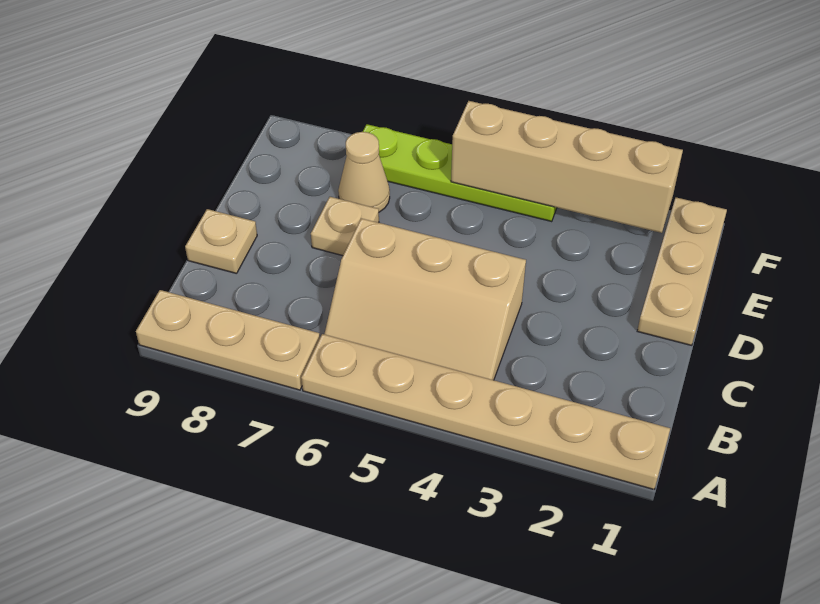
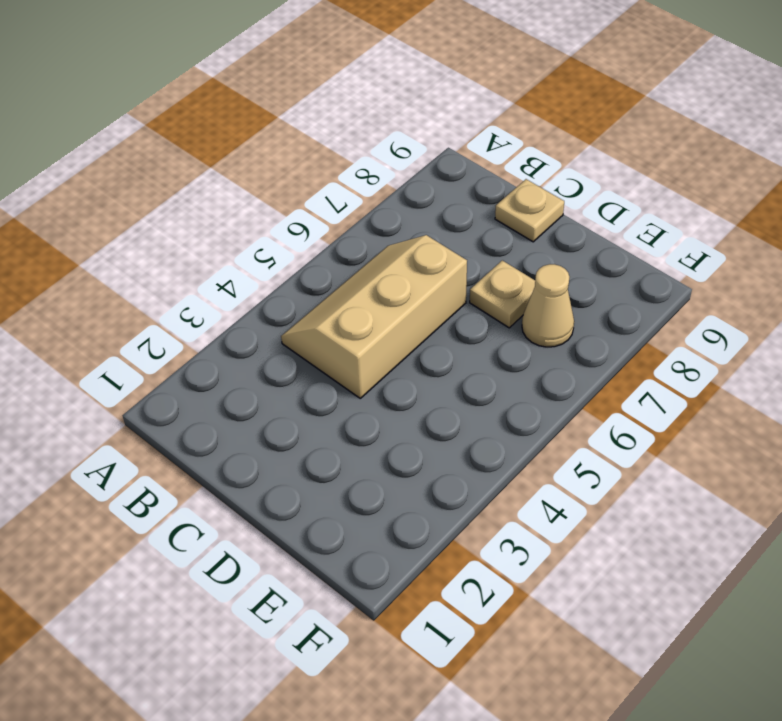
none -> tan 1x6 plate [301,334,670,489]
none -> tan 1x3 plate [136,290,320,390]

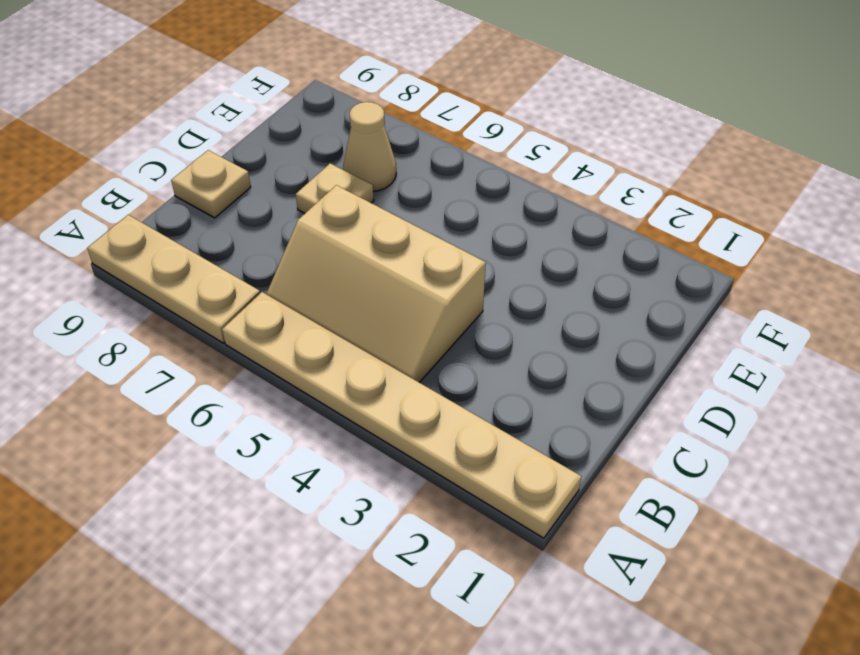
none -> tan 1x3 plate [637,197,727,345]
none -> lime 1x4 plate [363,124,557,222]

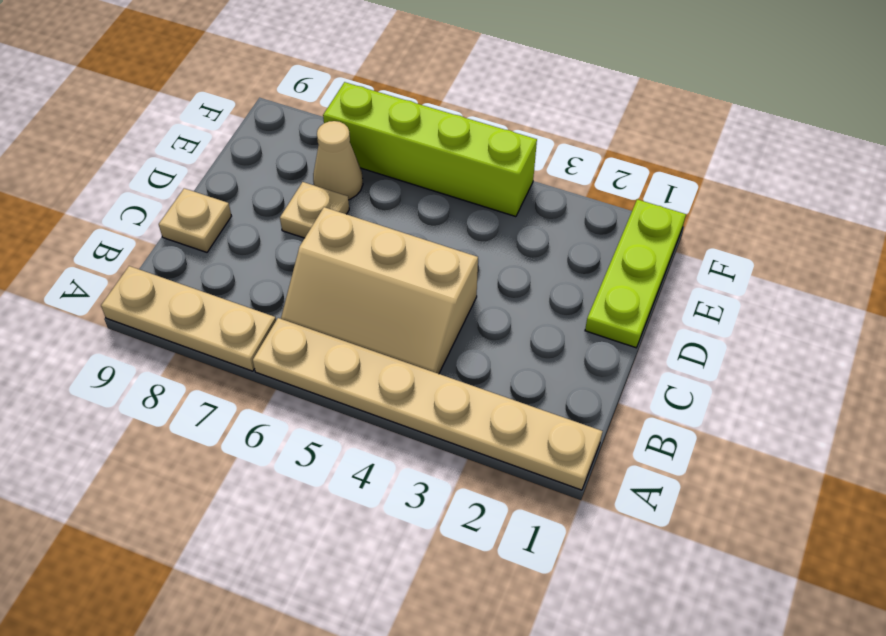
lime 1x3 plate [585,199,686,348] -> tan 1x3 plate [637,197,727,345]
lime 1x4 brick [323,82,537,217] -> lime 1x4 plate [363,124,557,222]
none -> tan 1x4 brick [451,101,683,233]

